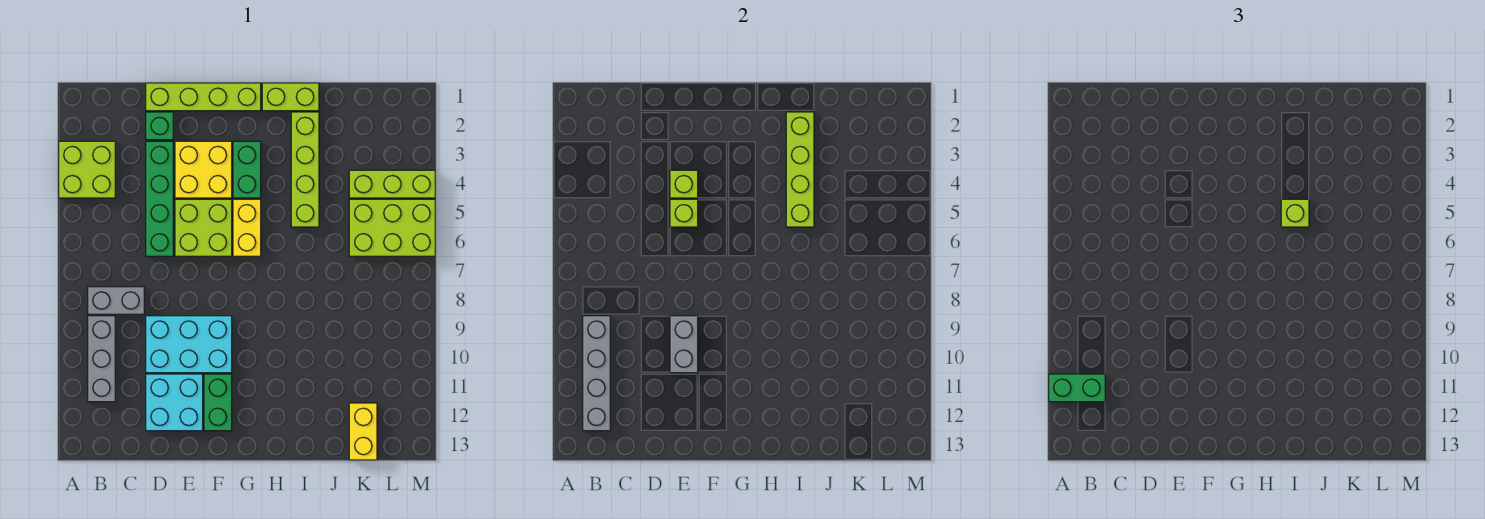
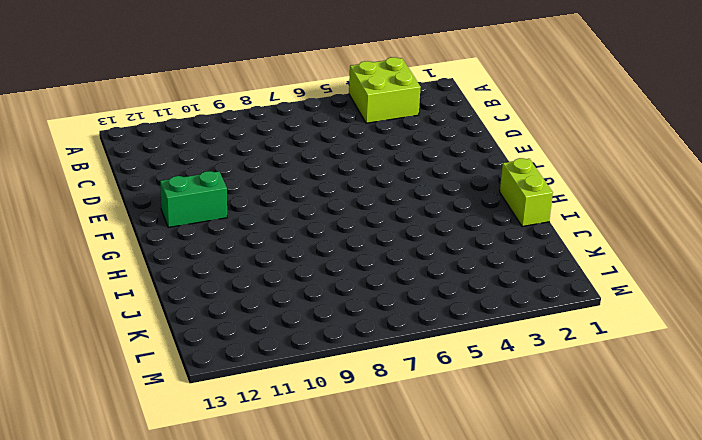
none -> grey 1x2 brick [88,287,144,314]
none -> grey 1x3 brick [88,316,115,402]
none -> lime 1x4 brick [146,83,261,111]

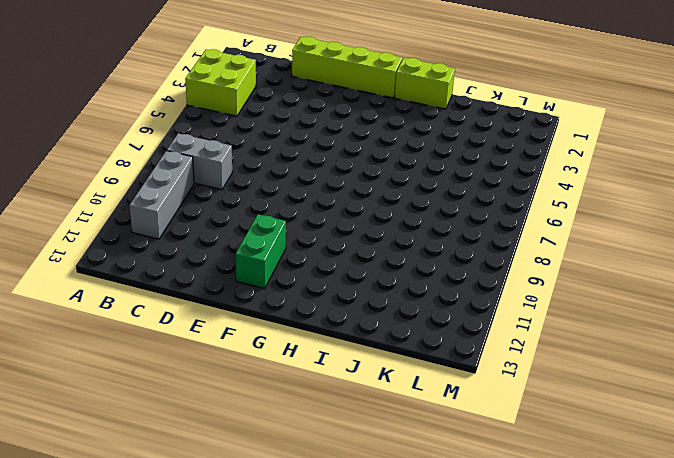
none -> green 1x1 brick [146,112,173,140]
none -> green 1x4 brick [146,141,173,256]
none -> cyan 2x3 brick [146,316,232,373]

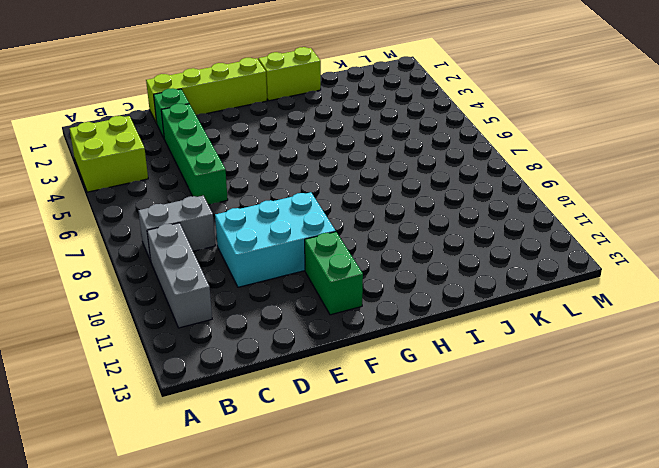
none -> cyan 2x2 brick [146,374,203,431]
none -> yellow 2x2 brick [175,141,232,198]
none -> lime 2x2 brick [175,199,232,256]

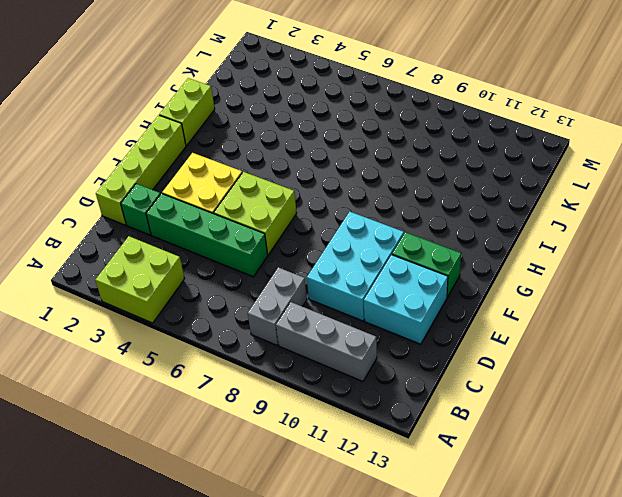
none -> green 1x2 brick [233,141,261,198]
none -> yellow 1x2 brick [233,199,261,256]
none -> lime 1x4 brick [291,112,319,227]

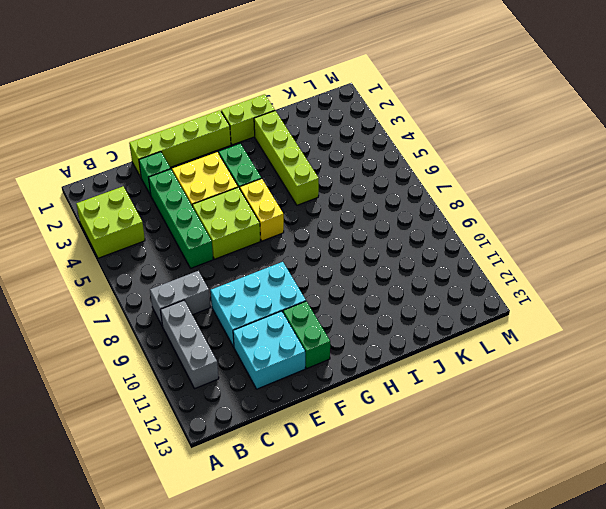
none -> lime 1x3 brick [349,170,435,198]
none -> lime 2x3 brick [349,199,435,256]
none -> yellow 1x2 brick [349,403,377,460]

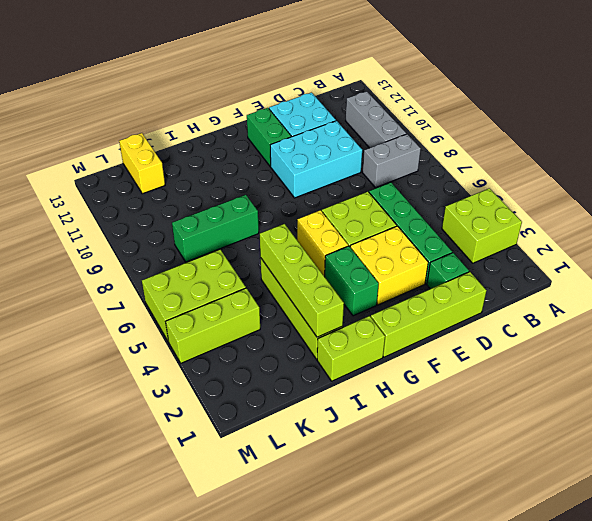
green 1x3 brick [172,195,259,262] -> none
none -> grey 1x4 brick [583,316,610,431]
none -> lime 1x1 brick [670,170,698,198]
none -> lime 1x1 brick [670,199,698,227]

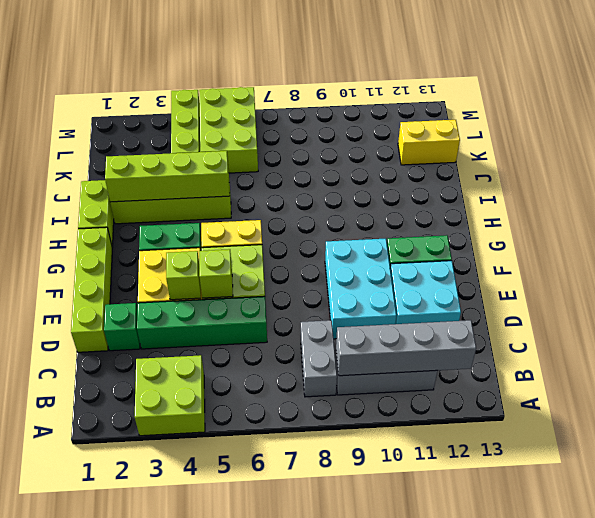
none -> grey 1x2 brick [670,316,698,373]
none -> green 1x2 brick [1049,374,1105,402]
none -> lime 1x1 brick [1281,199,1309,227]

